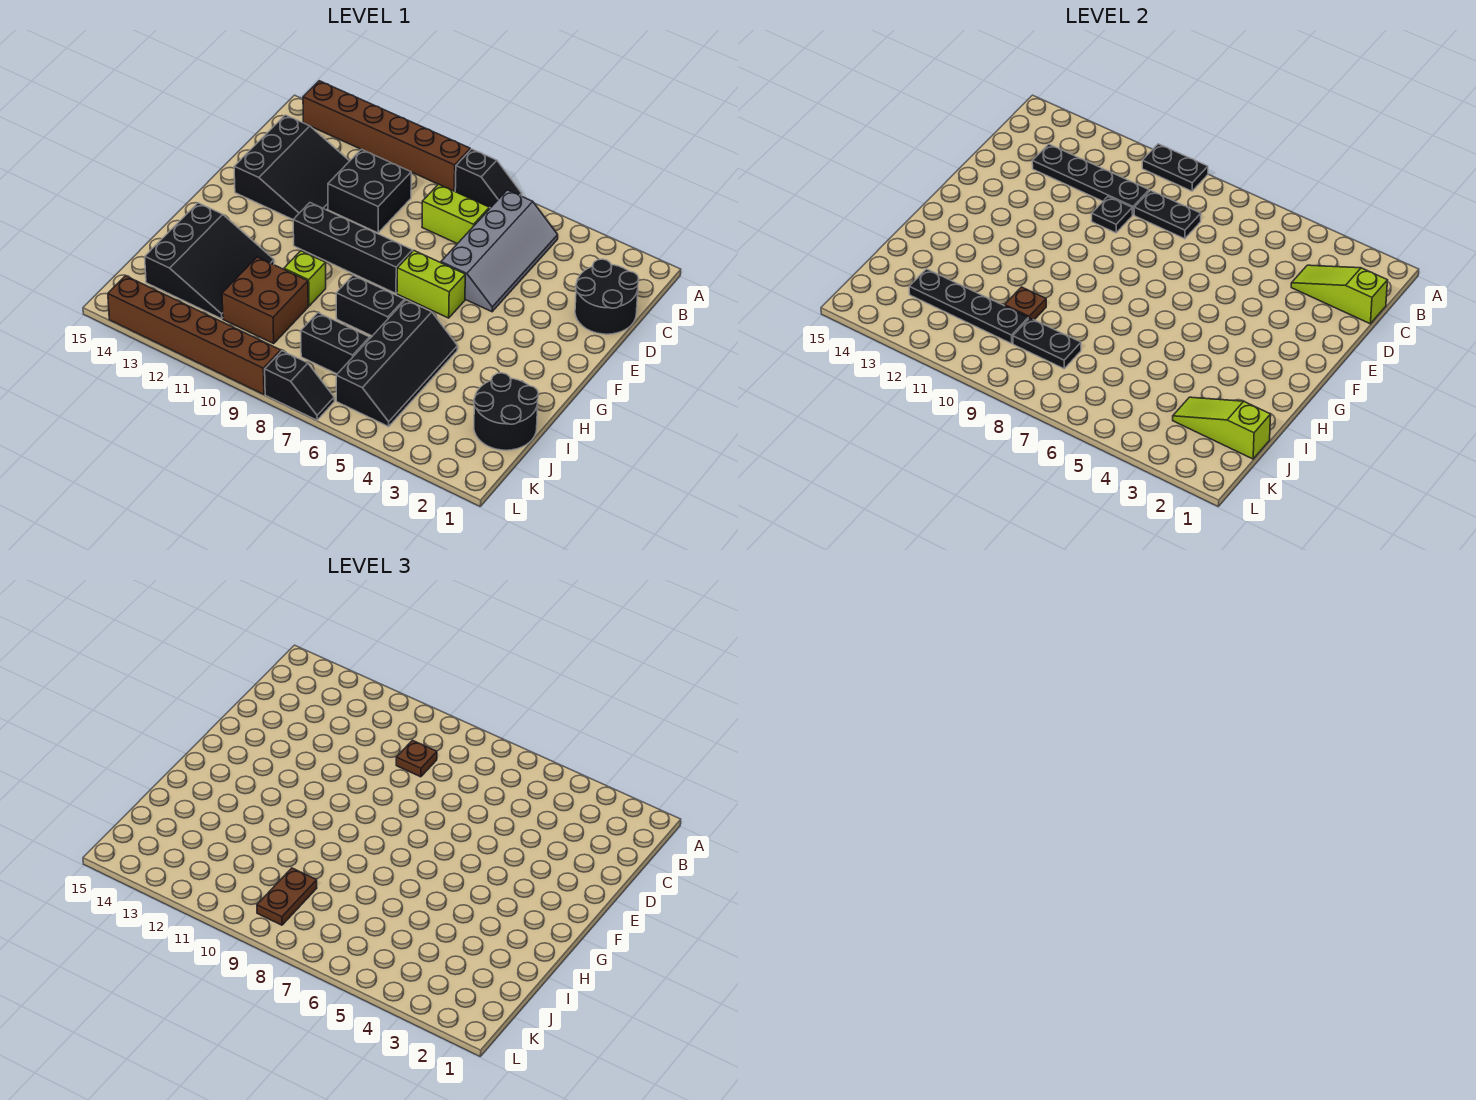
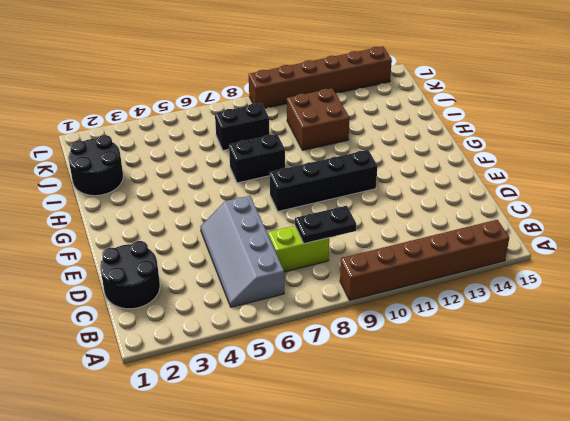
none -> black 1x2 slope [455,149,522,208]
none -> black 2x2 brick [328,149,411,233]
none -> black 3x3 slope [234,115,349,219]

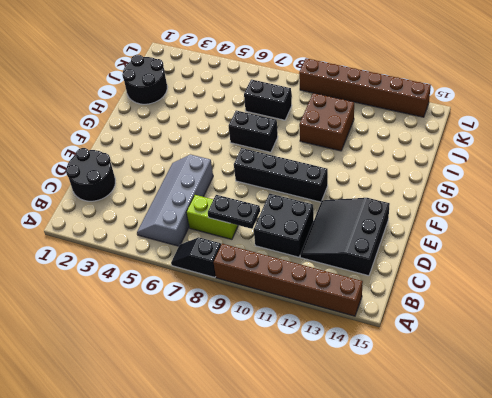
none -> lime 1x2 brick [397,251,465,318]
none -> black 2x4 slope [336,300,458,427]
none -> lime 1x1 brick [284,251,326,306]

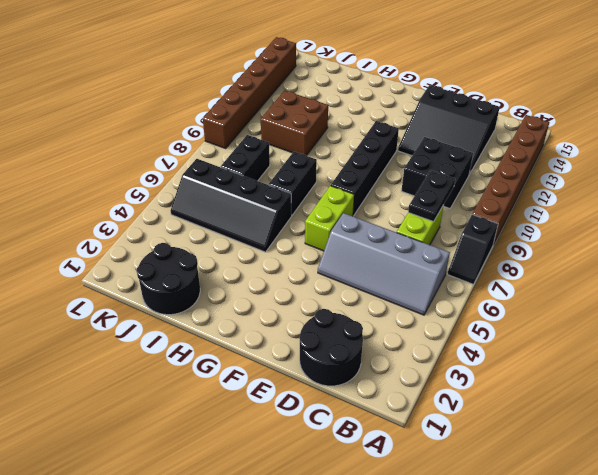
none -> lime 1x1 brick [284,251,326,306]
none -> black 3x3 slope [145,203,274,319]
none -> black 1x2 slope [265,351,334,420]

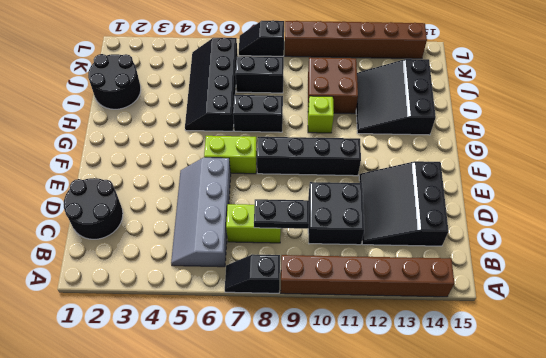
none -> black 1x2 plate [1142,144,1208,191]
none -> lime 1x3 slope [1291,265,1388,324]
none -> black 1x4 plate [1032,144,1149,215]

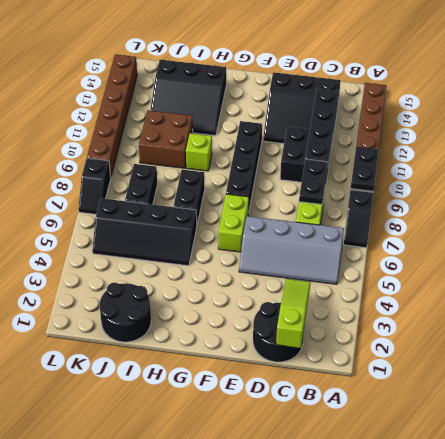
none -> black 1x1 plate [1092,197,1132,233]
none -> brown 1x1 plate [1005,287,1046,320]
none -> lime 1x3 slope [1173,397,1271,459]

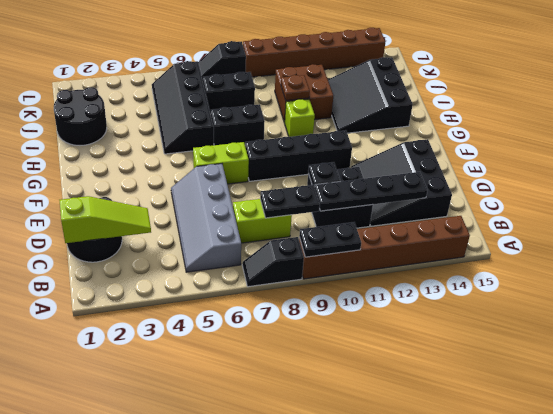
none -> lime 1x3 slope [1173,397,1271,459]
none -> black 1x2 plate [1013,318,1081,369]
none -> black 1x4 plate [909,269,1029,344]

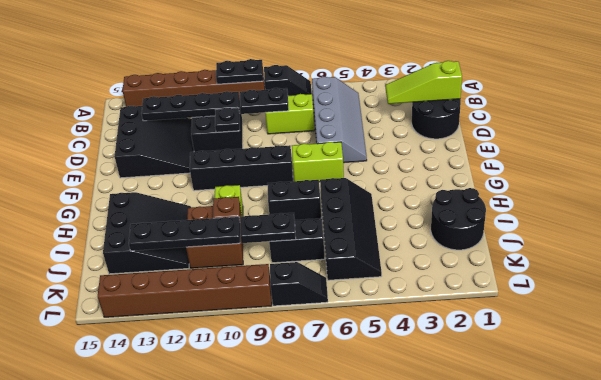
none -> lime 1x3 slope [1173,397,1271,459]
none -> brown 1x1 plate [396,740,437,777]
none -> brown 1x2 plate [257,868,317,925]

